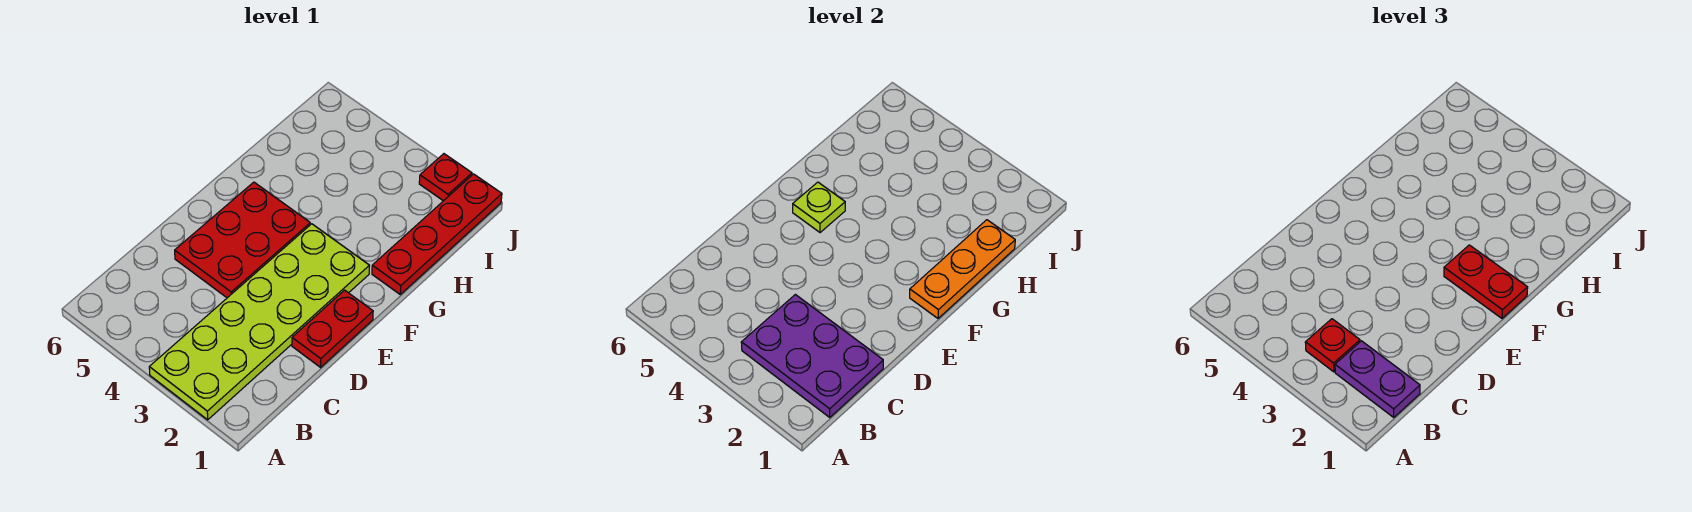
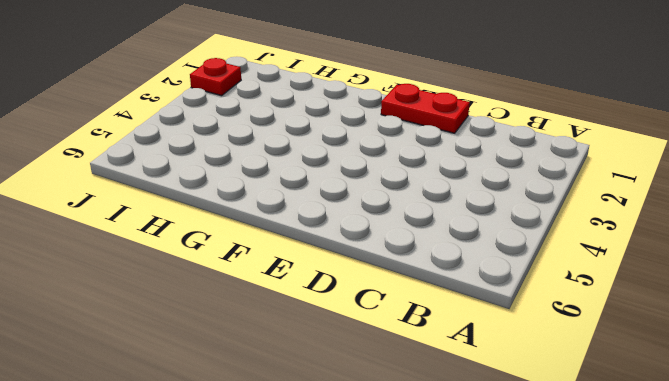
none -> lime 2x6 plate [149,224,369,420]
none -> red 2x3 plate [175,182,310,298]

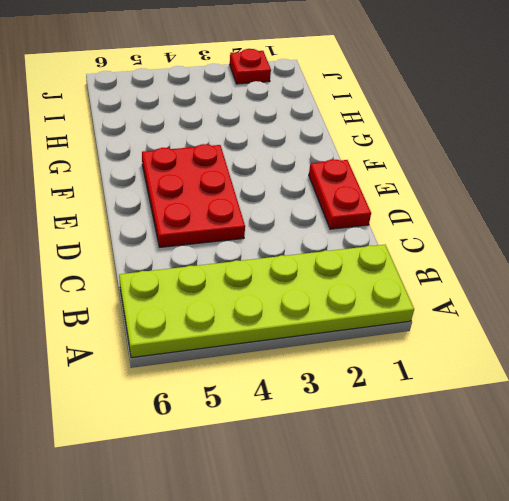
lime 2x6 plate [119,245,414,358] -> lime 2x6 plate turned to [149,224,369,420]
none -> red 1x4 plate [372,174,502,294]
none -> purple 2x3 plate [741,295,883,417]

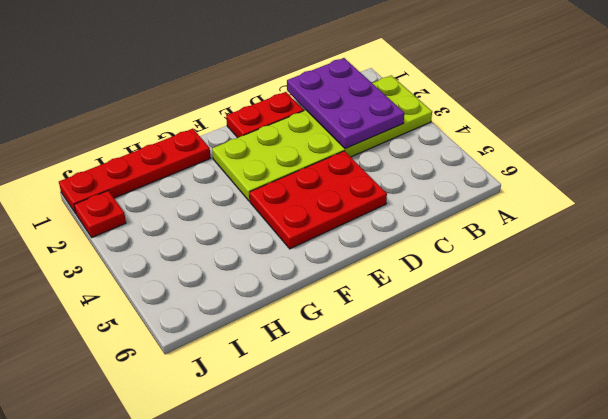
none -> orange 1x3 plate [910,220,1015,318]
none -> lime 1x1 plate [793,182,845,233]

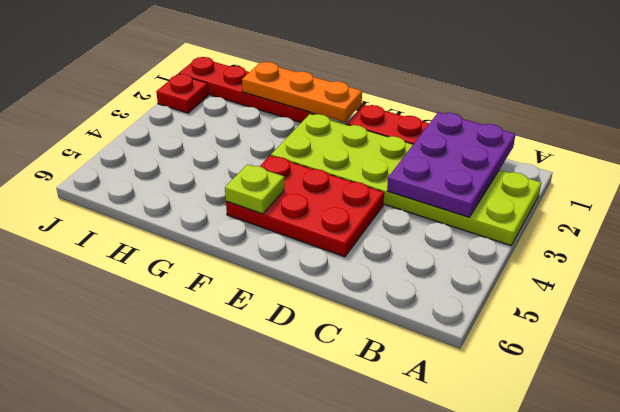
none -> purple 1x2 plate [1335,341,1420,417]
none -> red 1x1 plate [1305,319,1360,372]

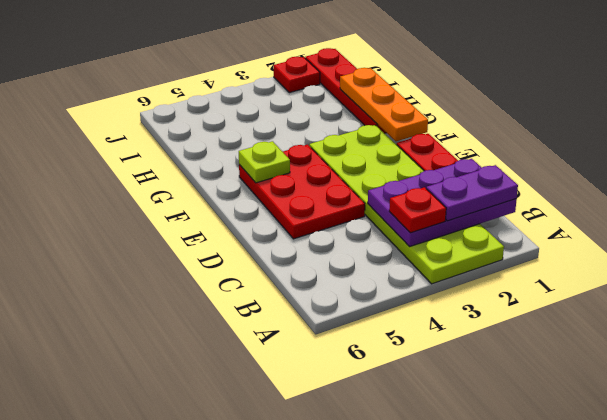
none -> red 1x2 plate [1444,245,1528,318]

